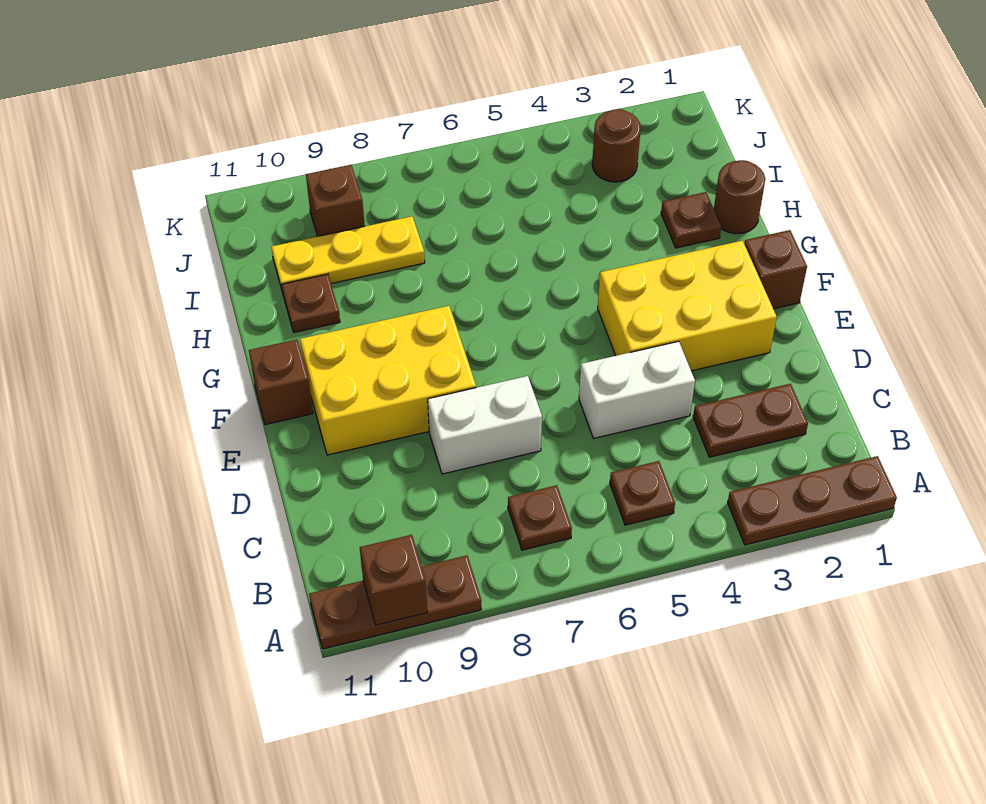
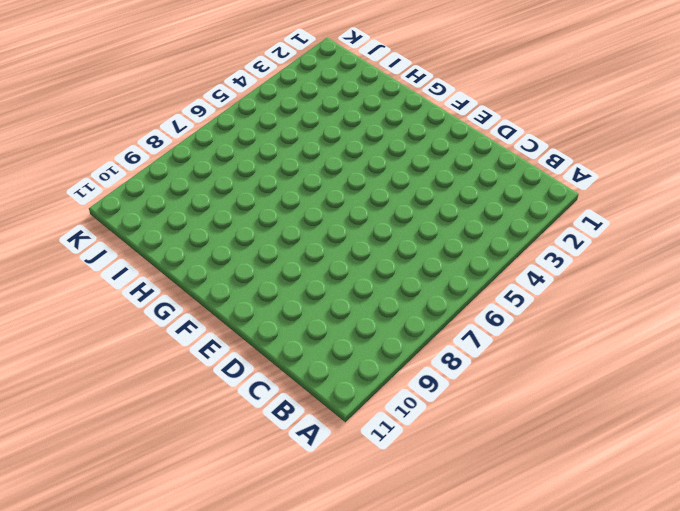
none -> brown 1x3 plate [728,456,897,545]
none -> brown 1x3 plate [309,555,481,649]
none -> brown 1x1 plate [610,461,675,525]

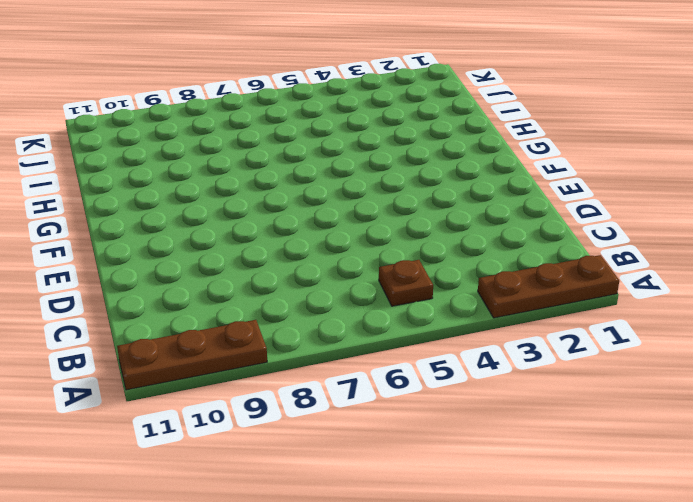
none -> brown 1x1 plate [508,485,572,550]
none -> brown 1x2 plate [693,384,808,457]
none -> white 1x2 brick [579,341,695,438]

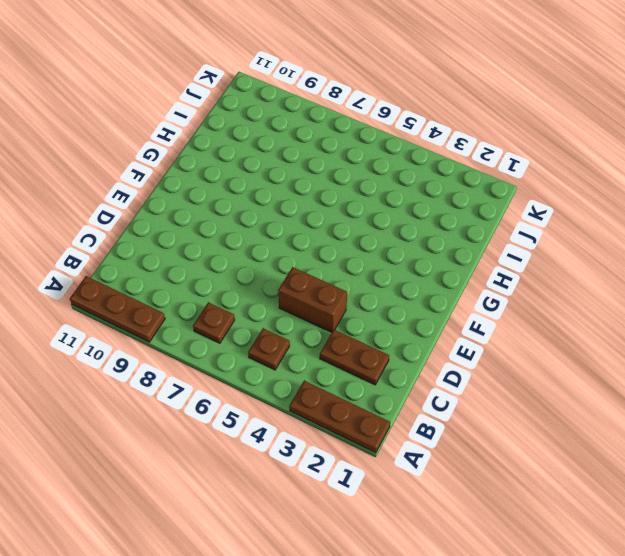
brown 1x2 brick [278,267,347,332] -> white 1x2 brick [579,341,695,438]
none -> white 1x2 brick [428,376,542,474]
none -> yellow 2x3 brick [598,241,777,371]
none -> yellow 2x3 brick [300,306,476,455]

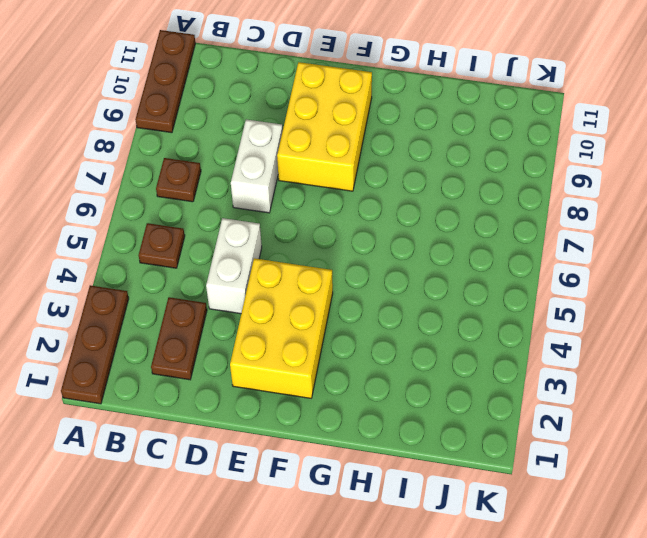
none -> brown 1x1 brick [744,230,807,309]
none -> brown 1x1 brick [249,339,313,425]
none -> brown 1x1 round brick [714,160,765,234]

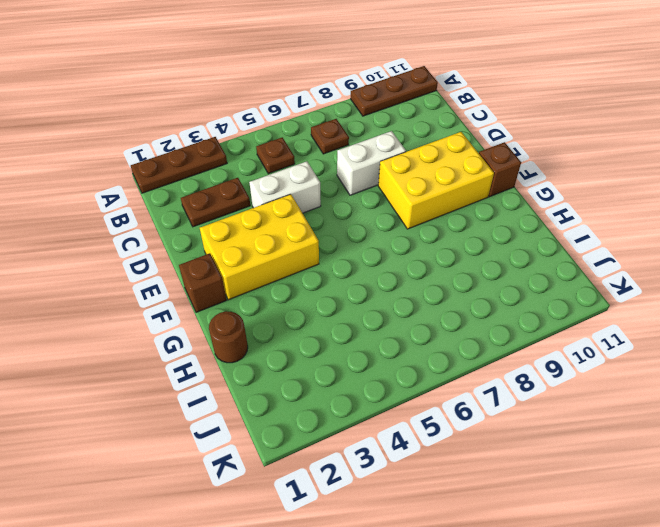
none -> brown 1x1 plate [661,192,721,248]
none -> brown 1x1 plate [282,274,340,333]
none -> yellow 1x3 plate [271,216,425,293]

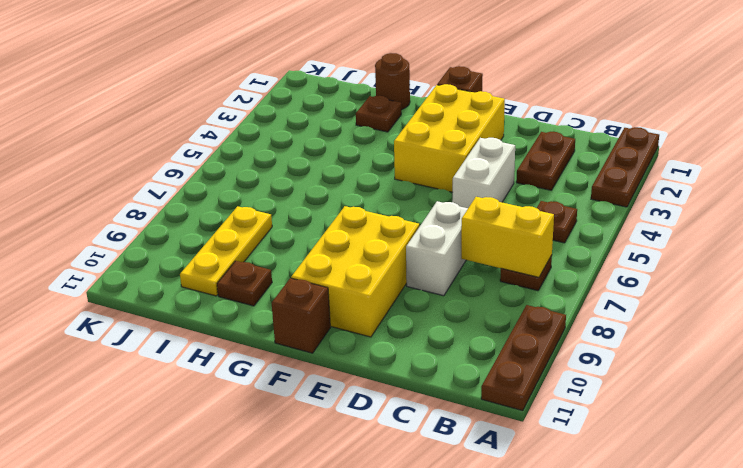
yellow 1x2 brick [461,197,554,277] -> none
none -> brown 1x1 round brick [592,109,641,182]
none -> brown 1x1 brick [306,165,365,236]
none -> brown 1x1 brick [360,535,427,625]

